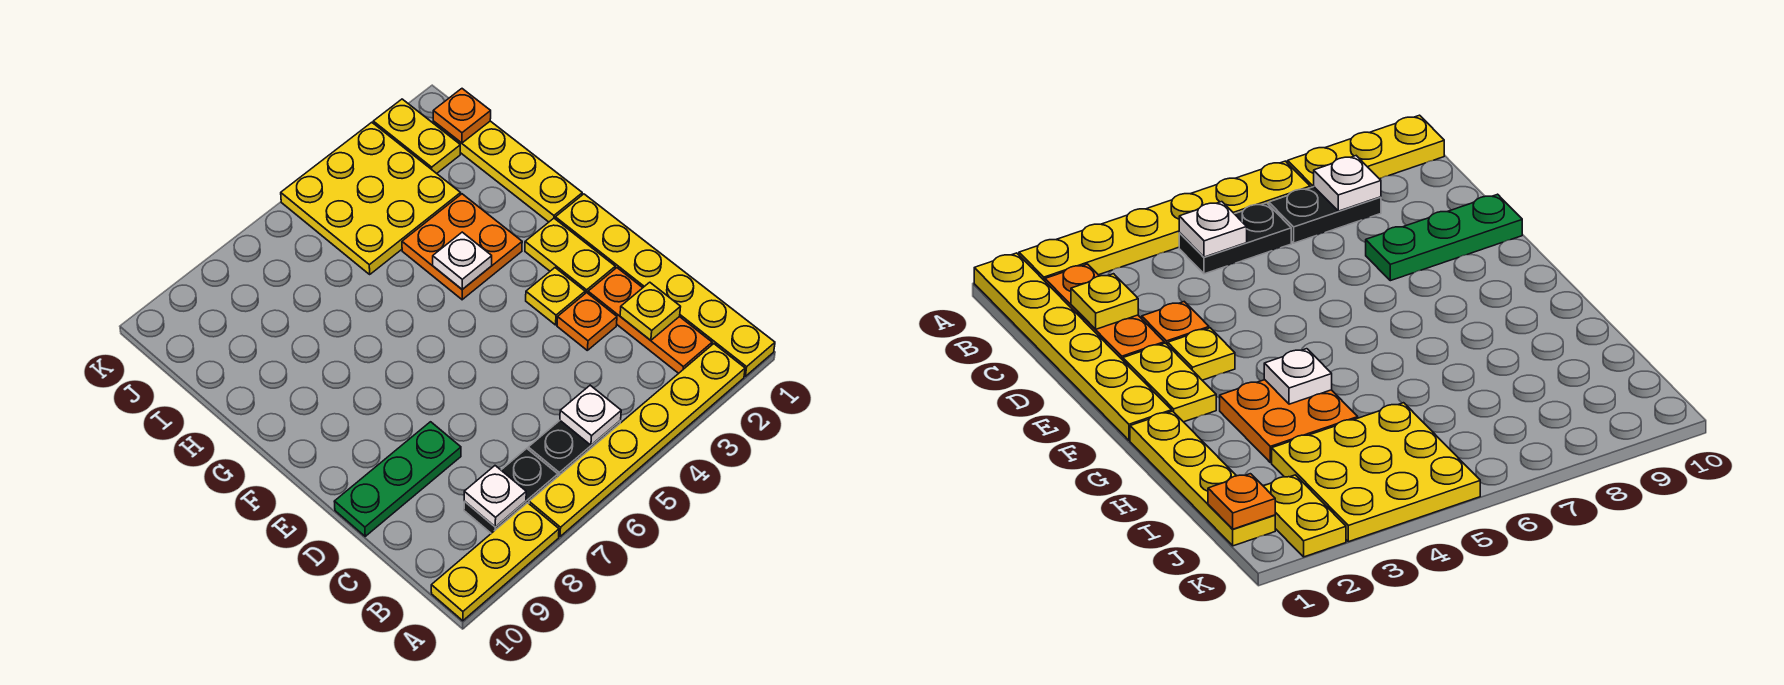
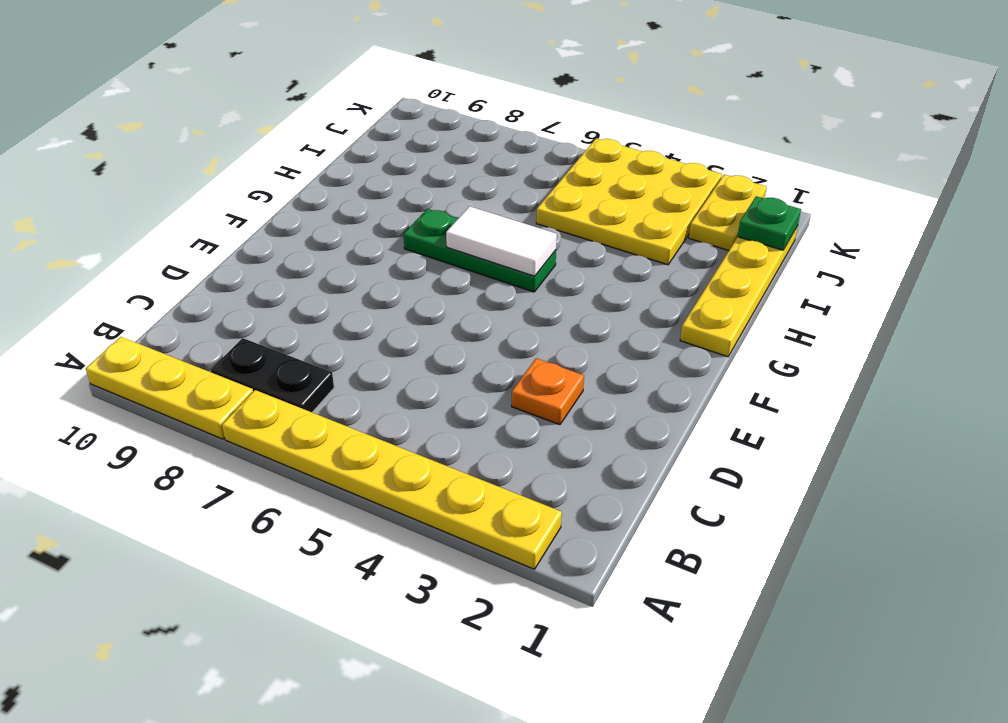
green 1x3 plate [404,209,556,292] -> green 1x3 plate moved to [334,422,461,536]
white 1x2 tile [446,206,557,276] -> none
green 1x1 plate [738,196,801,250] -> orange 1x1 plate [433,89,491,143]
none -> yellow 1x6 plate [555,194,775,376]
none -> orange 1x3 plate [588,268,712,373]
none -> black 1x2 plate [528,421,621,476]

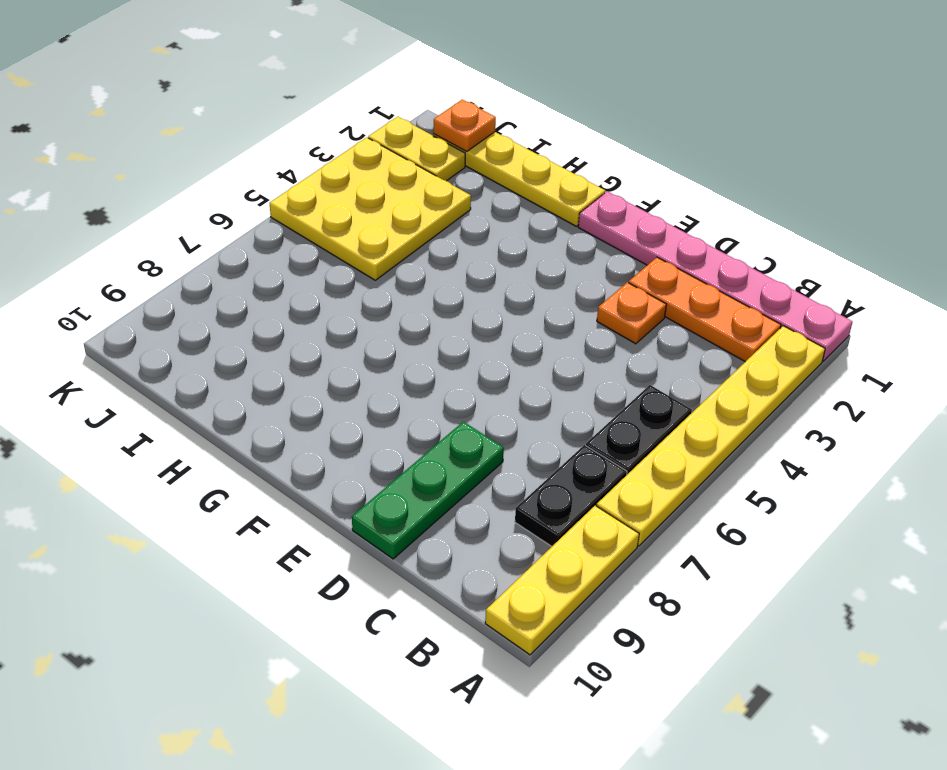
pink 1x6 plate [578,191,853,361] -> yellow 1x6 plate [555,194,775,376]
none -> yellow 1x2 plate [525,218,615,293]
none -> yellow 1x1 plate [526,268,585,325]
none -> orange 2x2 plate [402,194,522,300]

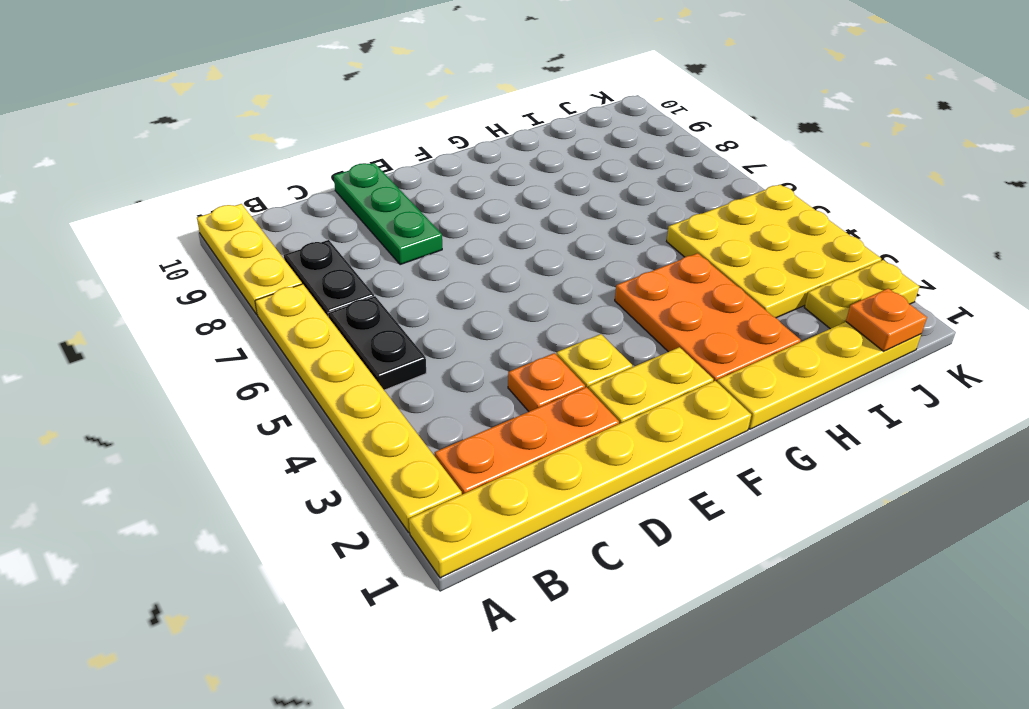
orange 2x3 plate [615,253,801,382] -> orange 2x2 plate [402,194,522,300]
none -> white 1x1 plate [560,385,621,445]
none -> white 1x1 plate [464,466,526,527]
none -> yellow 1x1 plate [620,282,680,340]

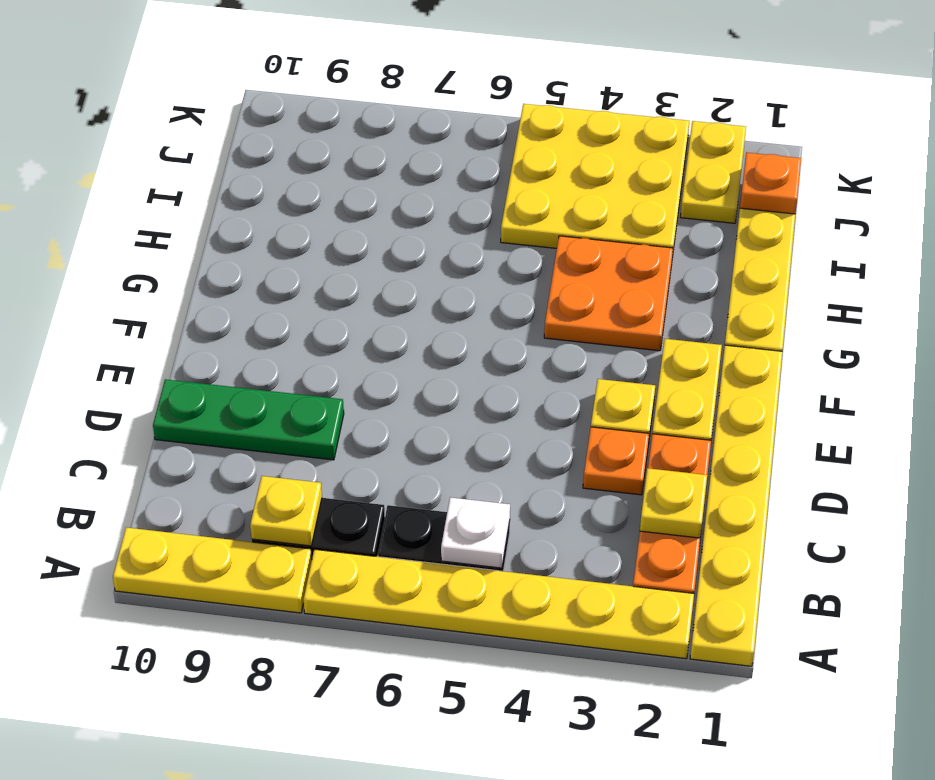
yellow 1x1 plate [250,476,322,546] -> white 1x1 plate [464,466,526,527]
none -> white 1x1 plate [433,232,492,289]

